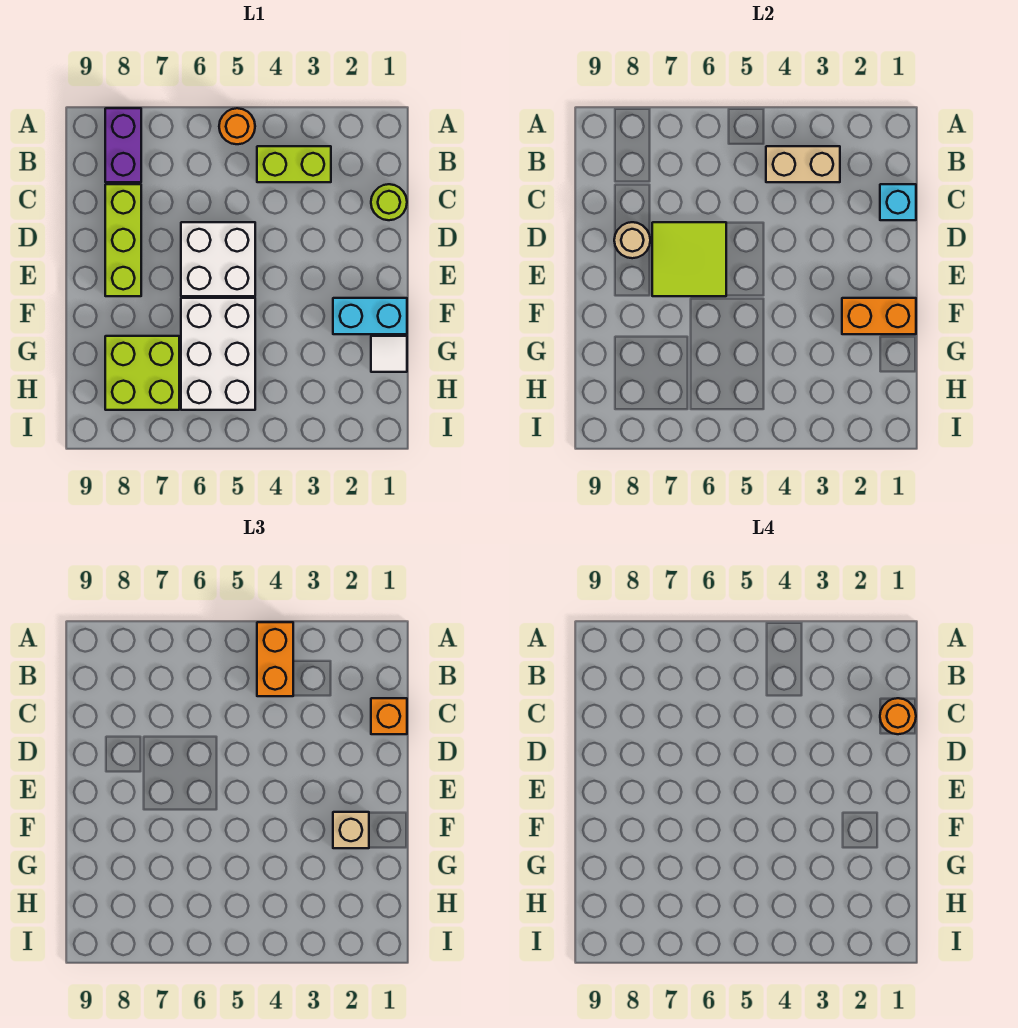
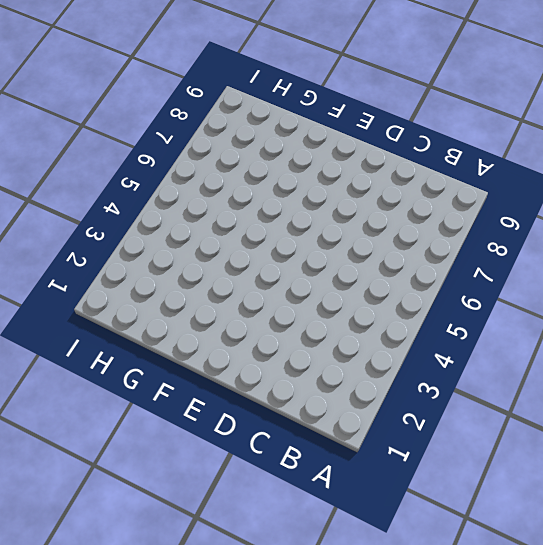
none -> orange 1x1 round brick [219,108,255,144]
none -> purple 1x2 brick [105,108,141,182]
none -> lime 1x2 brick [257,146,331,182]

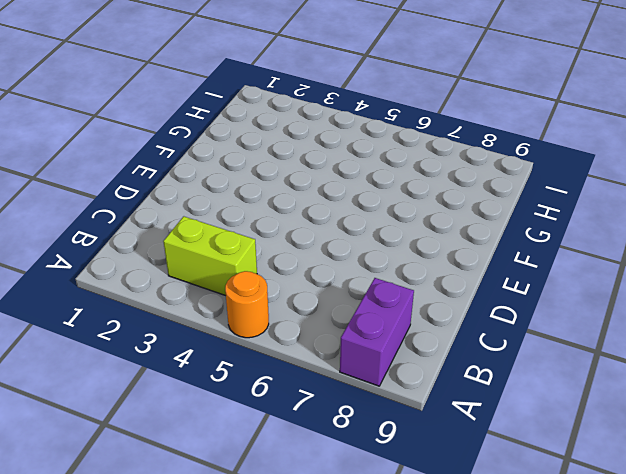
none -> lime 1x1 round brick [371,184,407,220]
none -> lime 1x3 brick [105,184,141,296]
none -> white 2x2 brick [181,222,255,296]

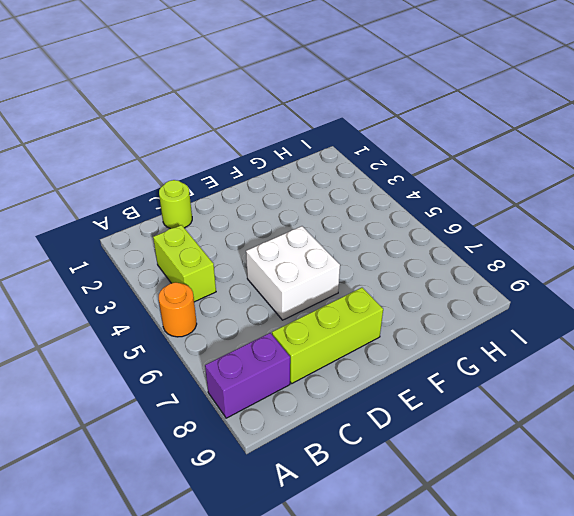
none -> cyan 1x2 brick [333,298,407,334]
none -> white 2x3 brick [181,298,255,410]
none -> white 1x1 tile [371,336,407,372]

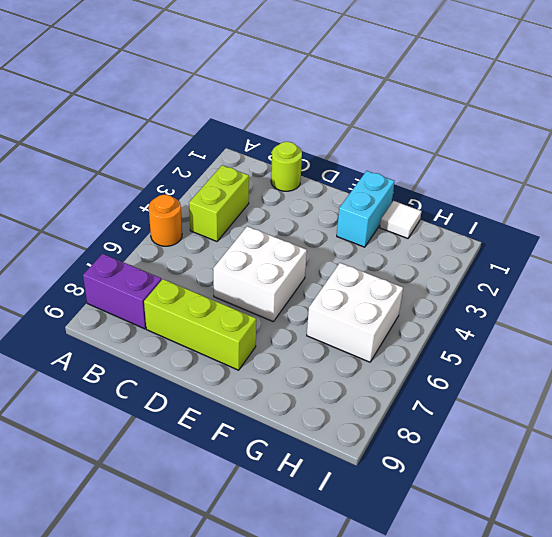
white 2x2 brick [307,263,403,362] -> white 2x3 brick [181,298,255,410]
none -> lime 2x2 brick [105,336,179,410]
none -> tan 1x2 brick [766,146,840,182]
none -> cyan 1x1 brick [880,184,916,220]

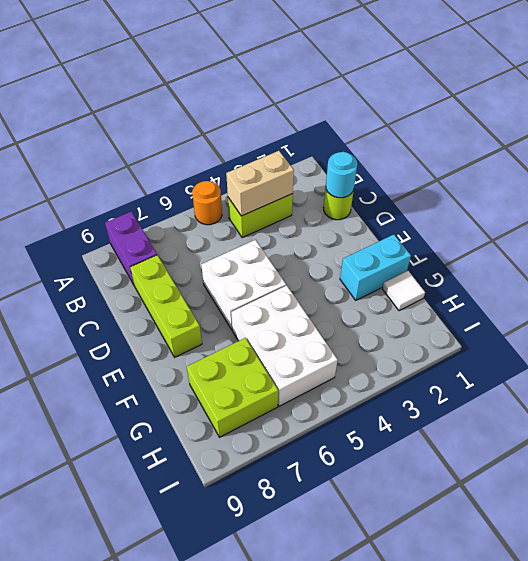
cyan 1x1 round brick [326,152,357,198] -> cyan 1x1 brick [880,184,916,220]
none -> lime 2x2 tile [652,222,726,296]
none -> tan 1x1 round brick [614,222,650,258]
none -> orange 1x2 brick [842,298,916,334]

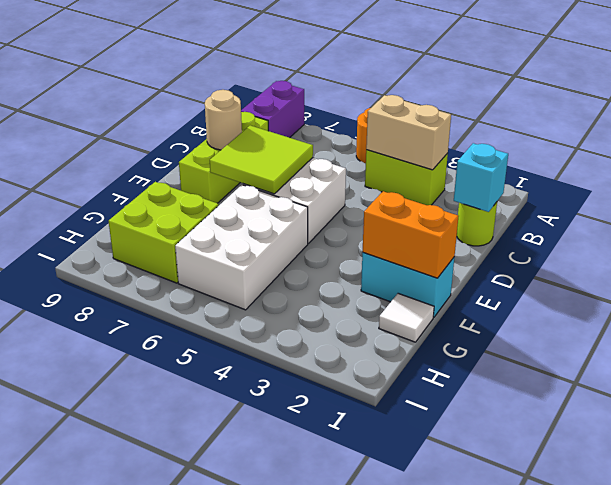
none -> orange 1x2 brick [257,622,293,696]
none -> orange 1x1 brick [371,698,407,734]
none -> tan 1x1 brick [333,812,369,848]

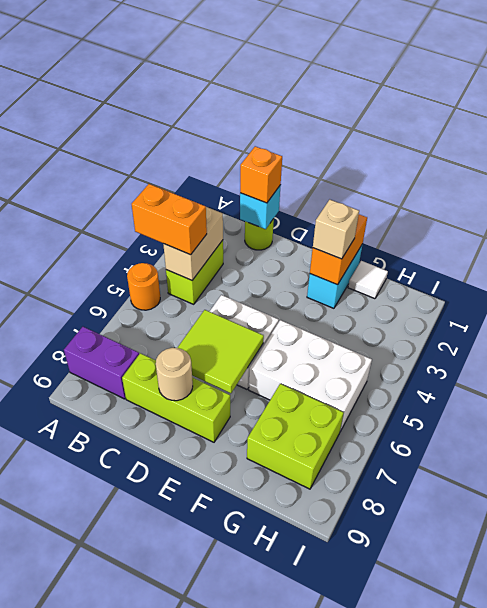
none -> orange 1x1 round brick [880,698,916,734]

